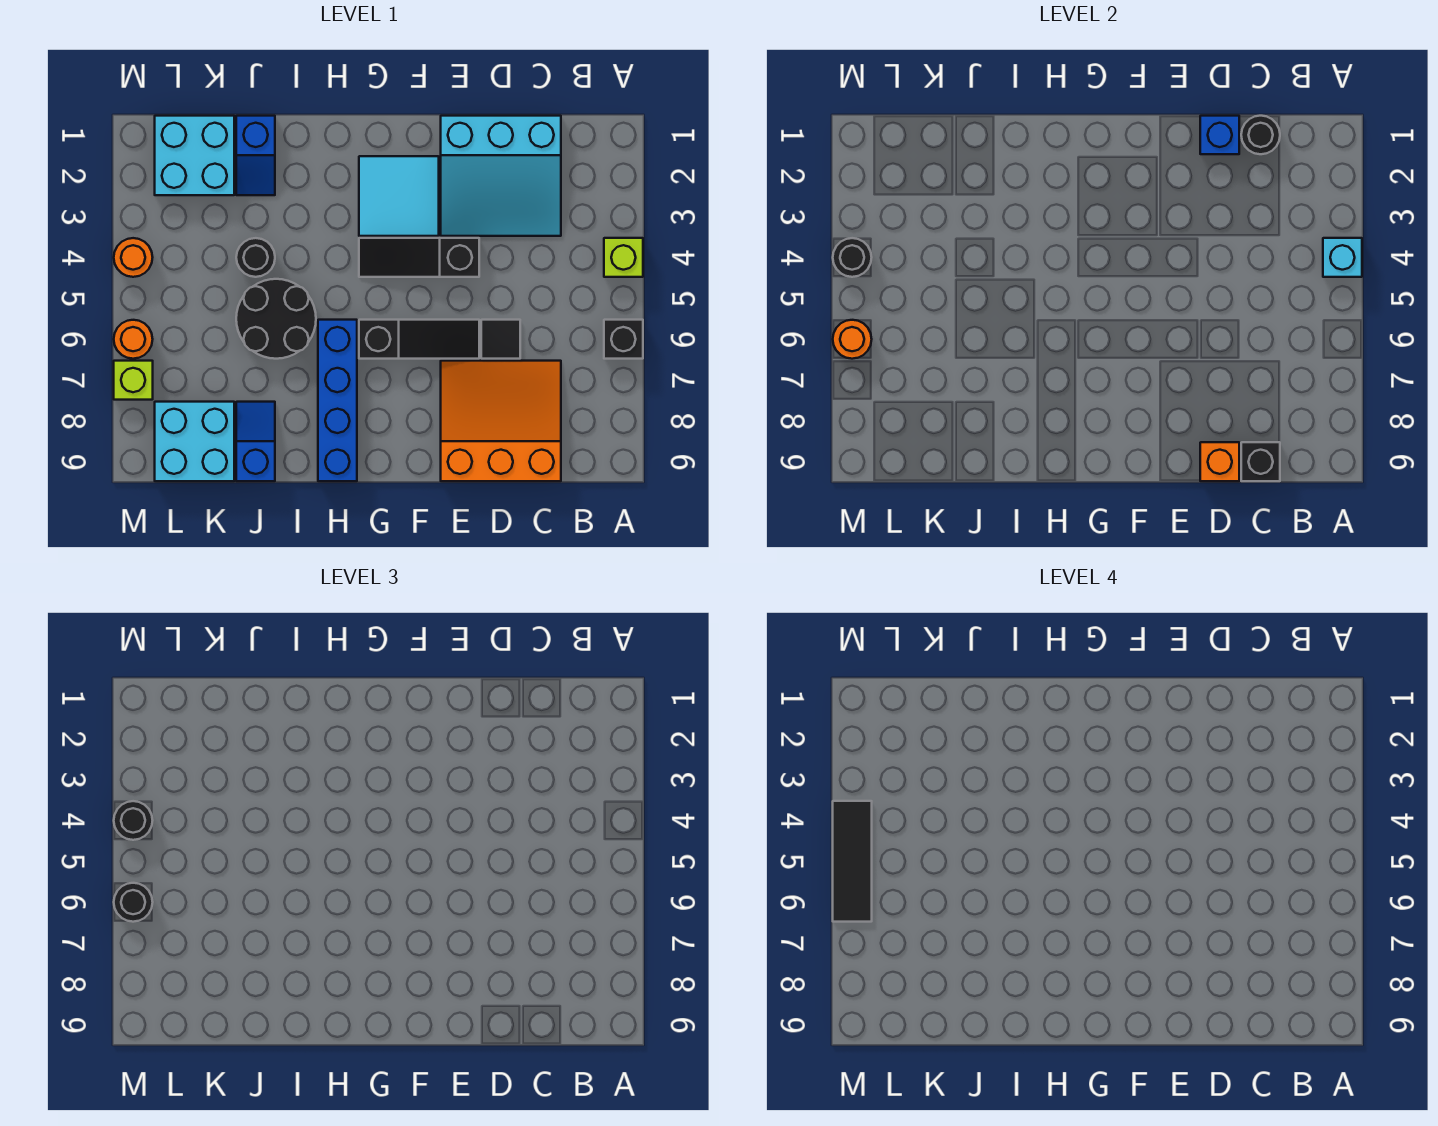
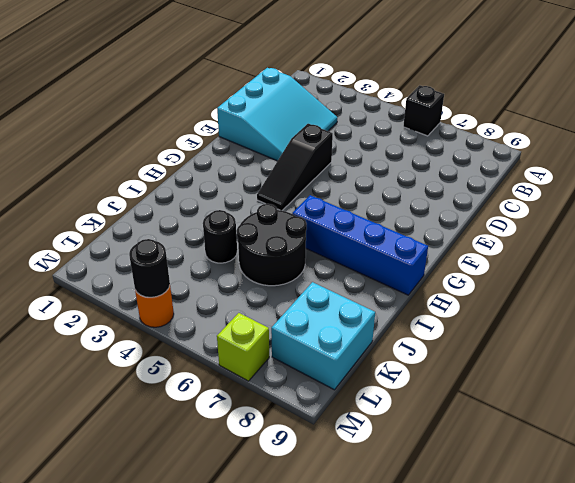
none -> lime 1x1 brick [604,238,643,277]
none -> orange 3x3 slope [441,361,561,481]
none -> black 1x1 tile [481,320,520,359]

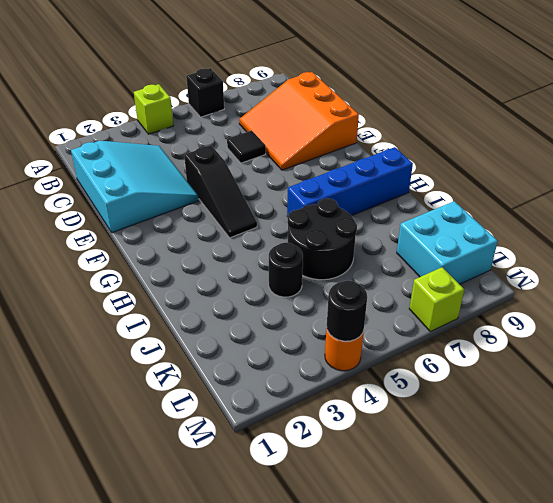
none -> black 1x3 slope [359,320,479,359]
none -> cyan 2x2 tile [359,156,439,236]
none -> blue 1x2 slope [236,116,275,195]

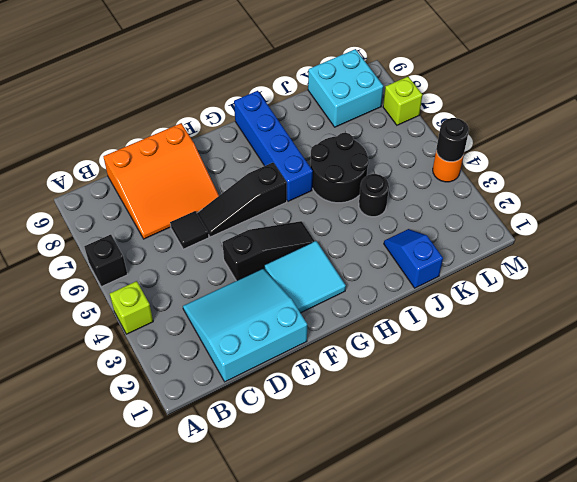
none -> blue 1x2 slope [236,402,275,481]
none -> cyan 2x2 brick [155,116,234,195]
none -> orange 1x1 round brick [114,320,153,359]

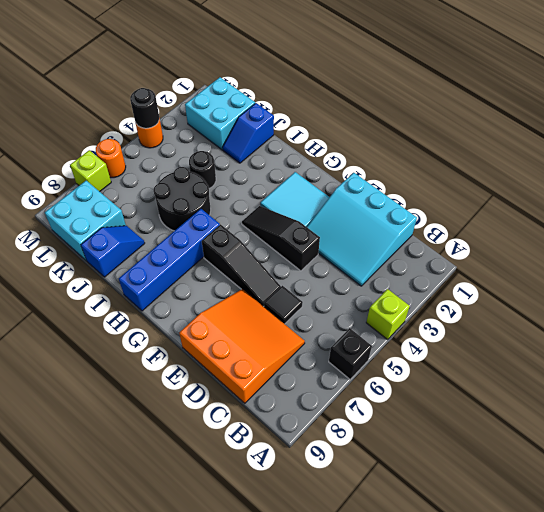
none -> cyan 1x1 brick [1323,238,1362,277]
none -> black 1x1 round brick [1241,116,1280,154]
none -> black 1x1 brick [1241,442,1280,481]

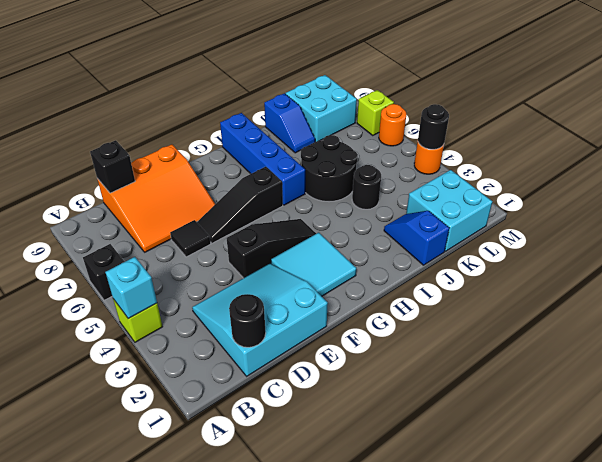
none -> blue 1x1 brick [1200,116,1239,154]
none -> orange 1x1 brick [1200,442,1239,481]
none -> orange 1x1 round brick [833,320,872,359]

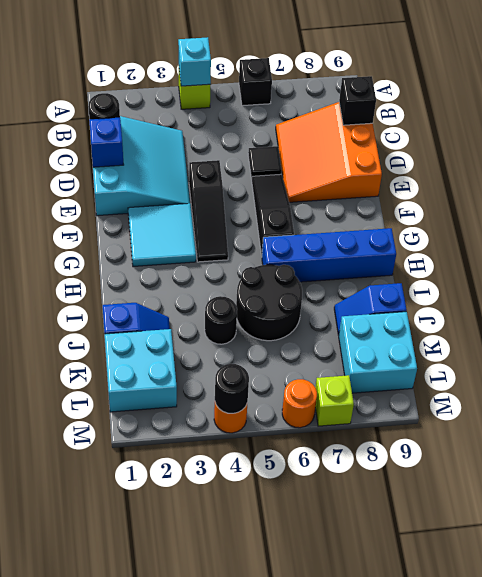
none -> orange 1x1 brick [1200,442,1239,481]
none -> orange 1x1 round brick [833,320,872,359]
none -> black 1x1 round brick [114,801,153,840]

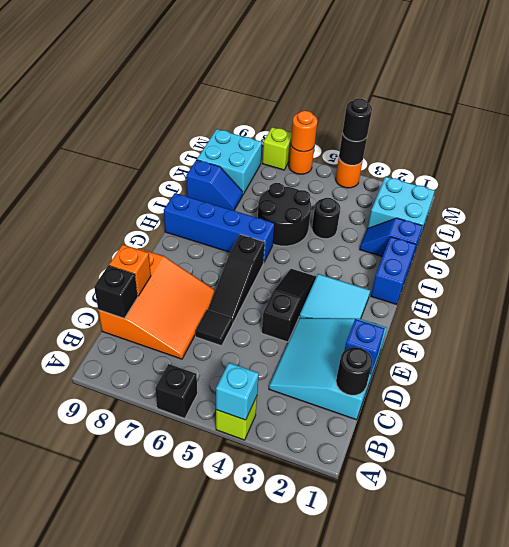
blue 1x2 brick [371,237,416,305] -> none
none -> black 1x1 round brick [114,883,153,922]
none -> black 1x3 tile [833,801,872,922]

